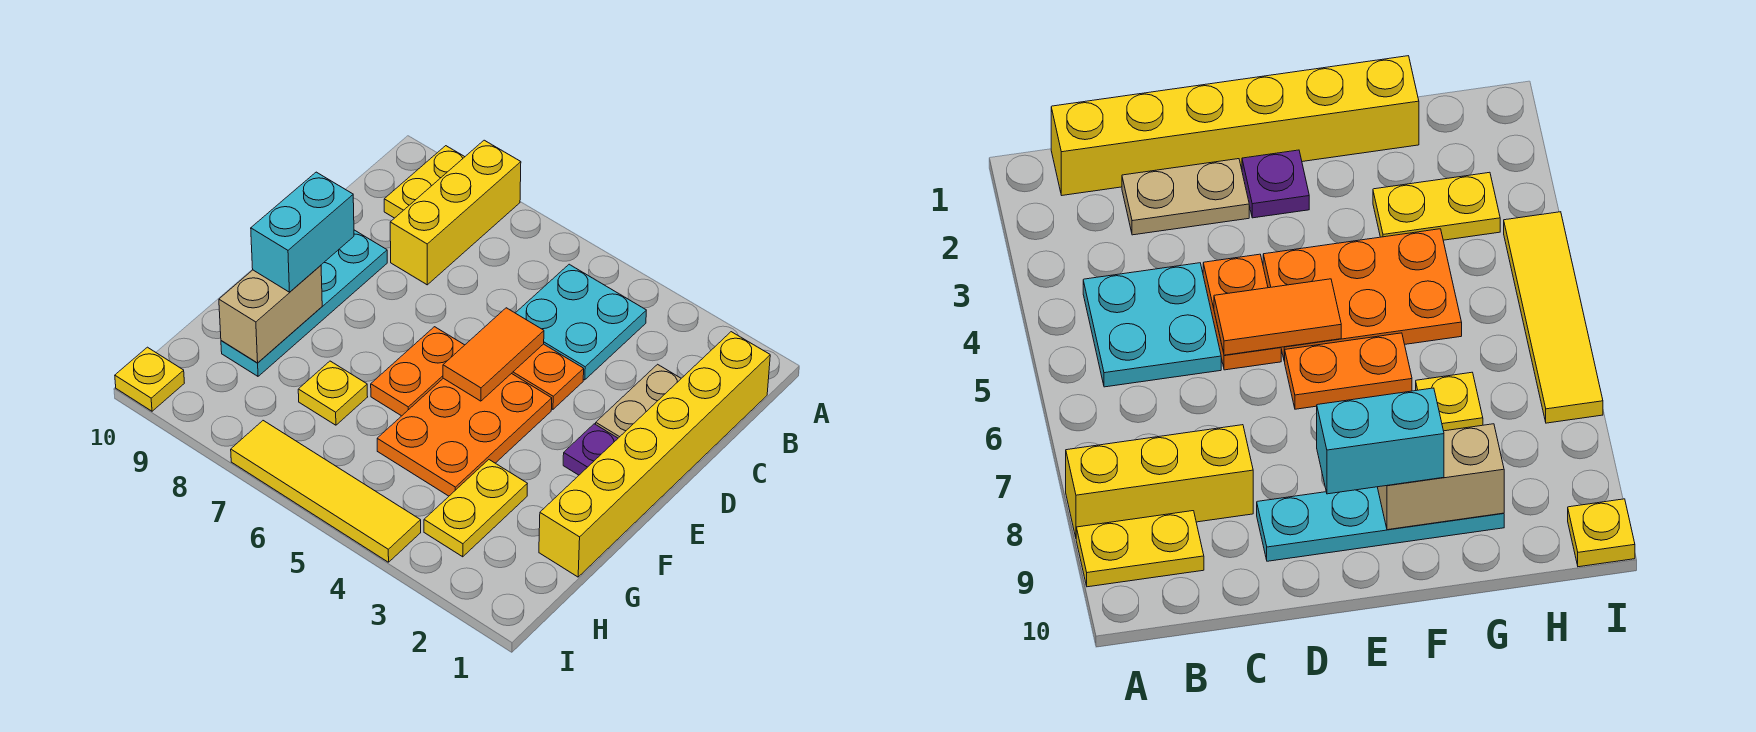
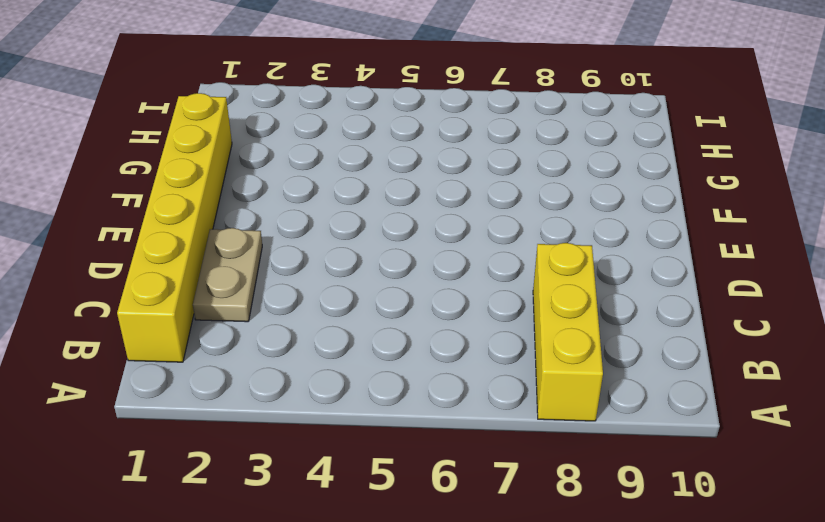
none -> yellow 1x2 plate [384,146,464,218]
none -> cyan 2x2 plate [516,264,646,380]
none -> orange 1x2 plate [512,344,584,409]

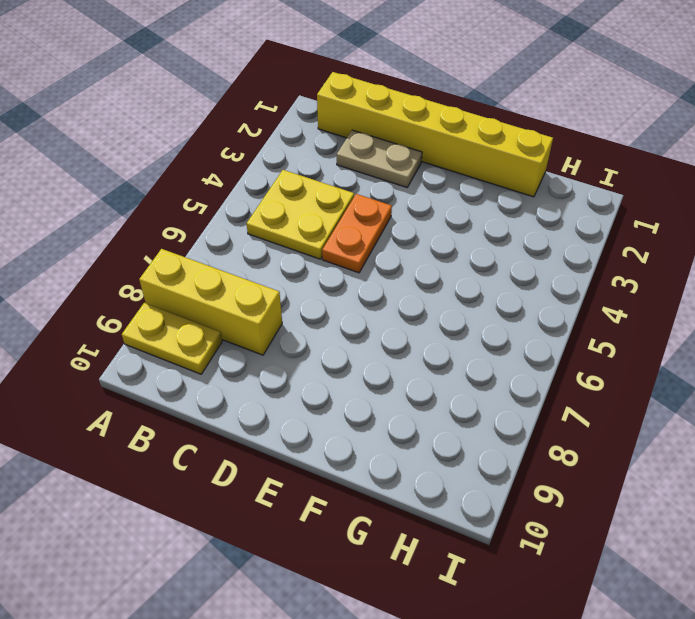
yellow 2x2 plate [247,170,354,259] -> cyan 2x2 plate [516,264,646,380]
none -> cyan 1x4 plate [221,230,387,376]
none -> purple 1x1 plate [563,424,618,475]
none -> orange 2x3 plate [377,373,552,496]

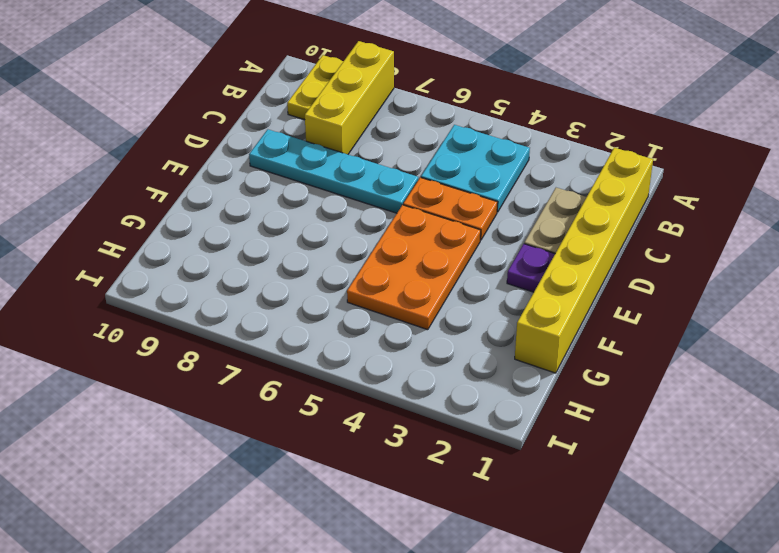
cyan 1x4 plate [249,129,418,213] -> cyan 1x4 plate turned to [221,230,387,376]
none -> orange 1x2 plate [371,327,464,416]
none -> yellow 1x2 plate [424,460,527,557]
none -> yellow 1x1 plate [298,361,368,425]

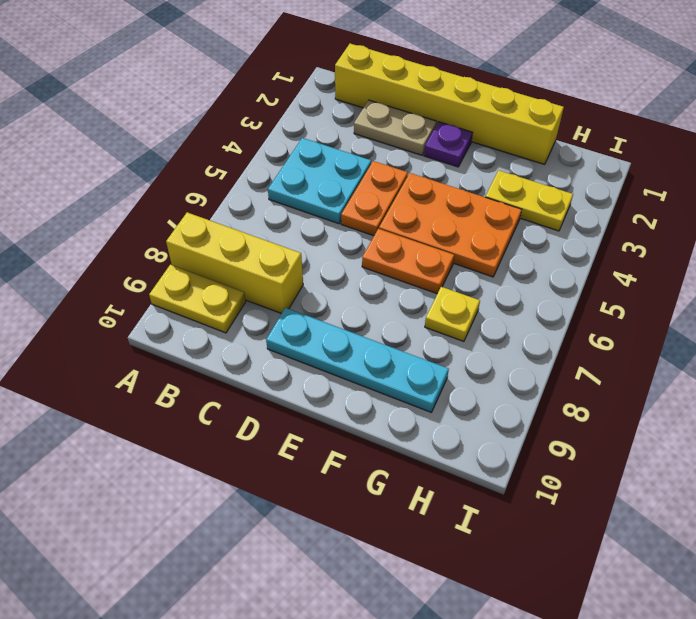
none -> yellow 1x4 tile [231,421,421,562]
none -> yellow 1x1 plate [115,347,184,411]
none -> orange 1x2 tile [443,308,544,401]

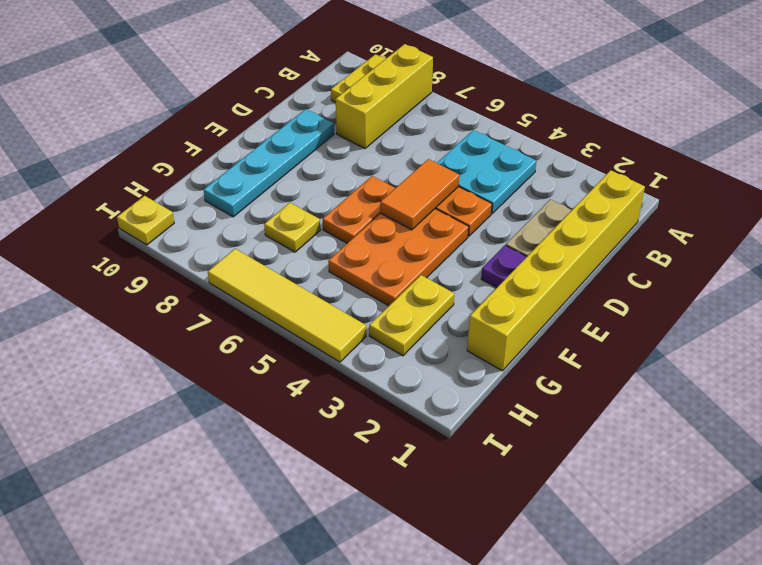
none -> tan 1x2 brick [219,265,322,363]
none -> cyan 1x2 brick [251,172,354,292]

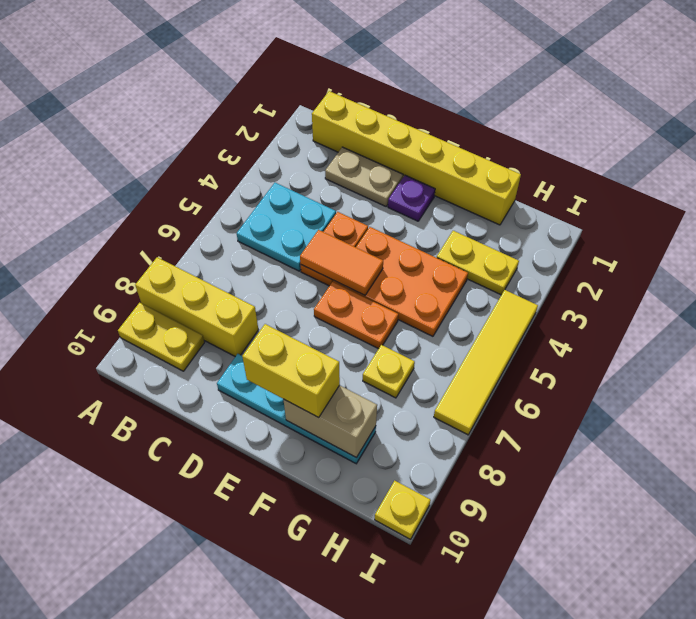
yellow 1x2 brick [242,324,340,418] -> cyan 1x2 brick [251,172,354,292]

